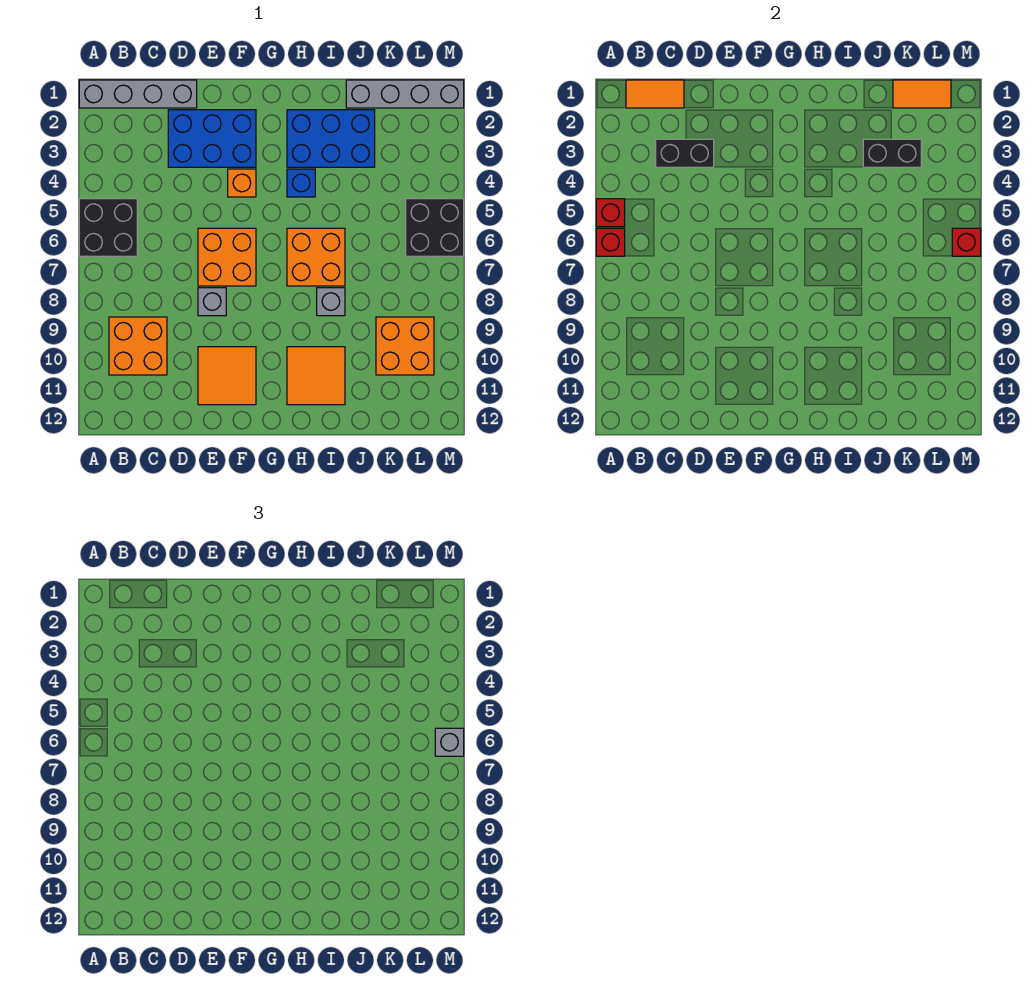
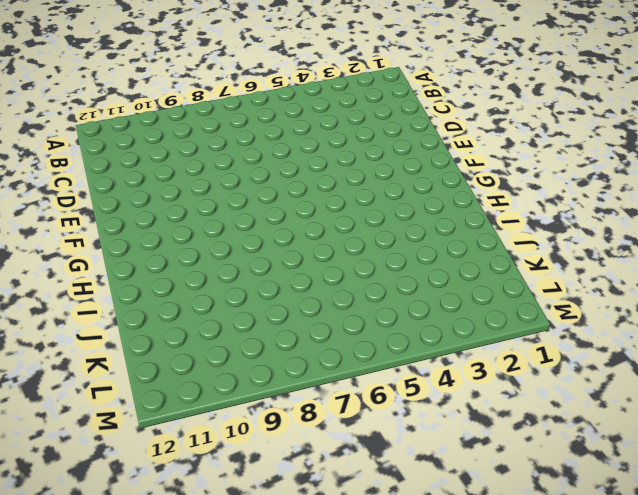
none -> grey 1x4 brick [79,80,197,108]
none -> black 2x2 brick [79,199,137,256]
none -> orange 2x2 brick [109,317,167,375]

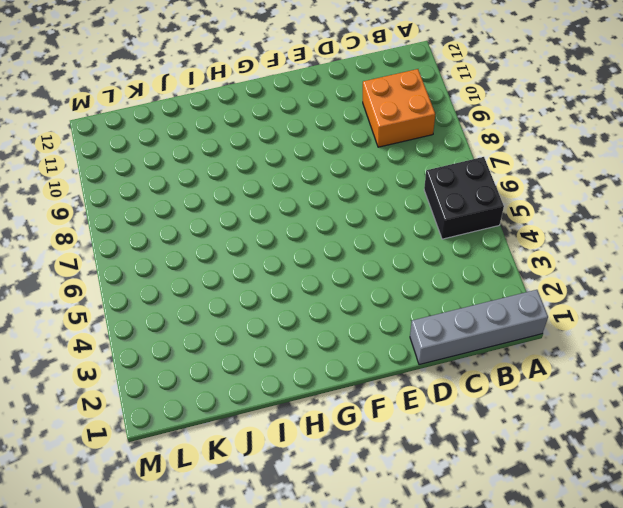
none -> blue 2x3 brick [168,110,256,167]
none -> orange 2x2 brick [198,228,256,286]
none -> grey 1x1 brick [198,288,226,316]

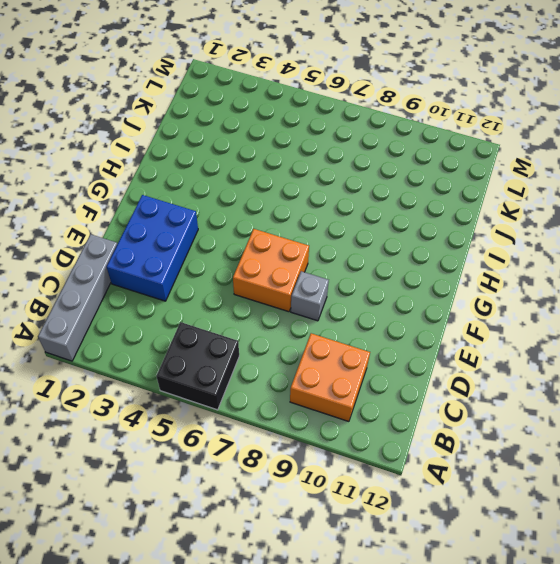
none -> orange 2x2 tile [198,347,256,405]
none -> orange 1x1 brick [228,169,256,197]
none -> blue 2x3 brick [287,110,375,167]

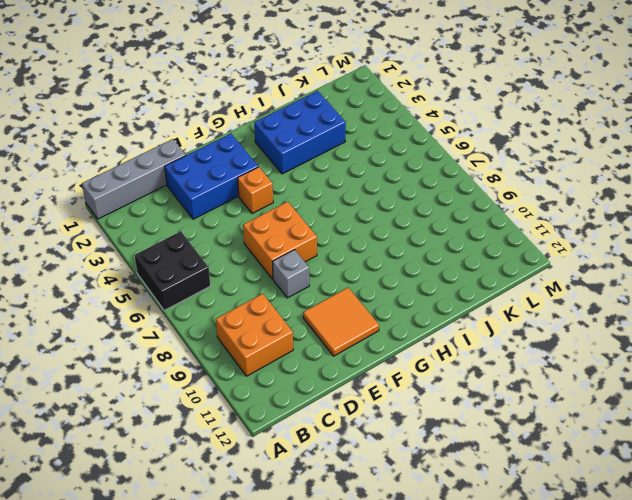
none -> blue 1x1 brick [287,169,315,197]
none -> orange 2x2 brick [287,228,345,286]
none -> orange 2x2 tile [287,347,345,405]

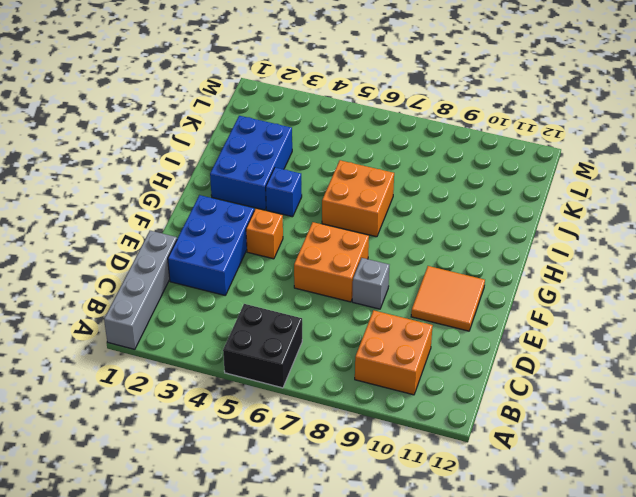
none -> orange 2x2 tile [287,347,345,405]
none -> grey 1x1 brick [317,288,345,316]
none -> grey 1x4 brick [346,80,464,108]

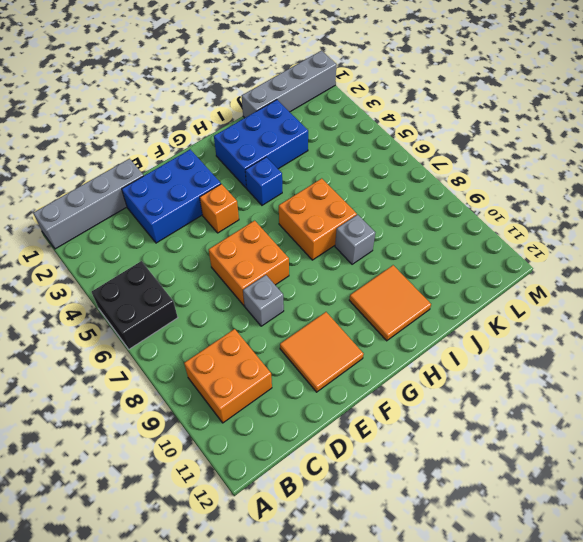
none -> orange 2x2 brick [376,317,434,375]
none -> black 2x2 brick [406,199,464,256]
none -> red 1x1 brick [596,199,625,227]

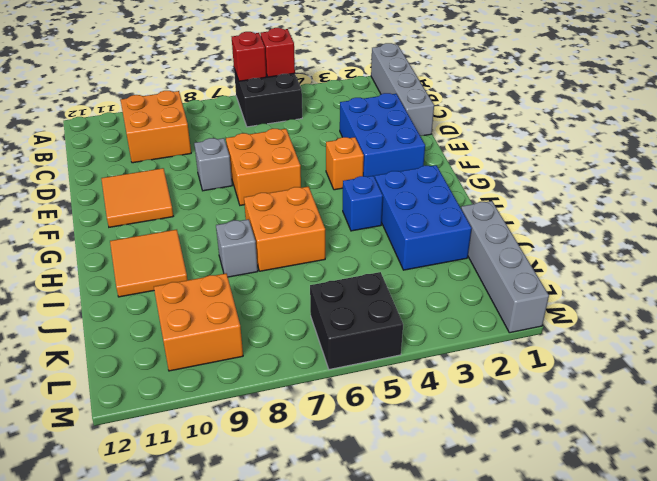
none -> orange 1x2 tile [626,80,684,108]
none -> black 1x2 brick [656,139,714,167]
none -> black 1x2 brick [863,139,921,167]

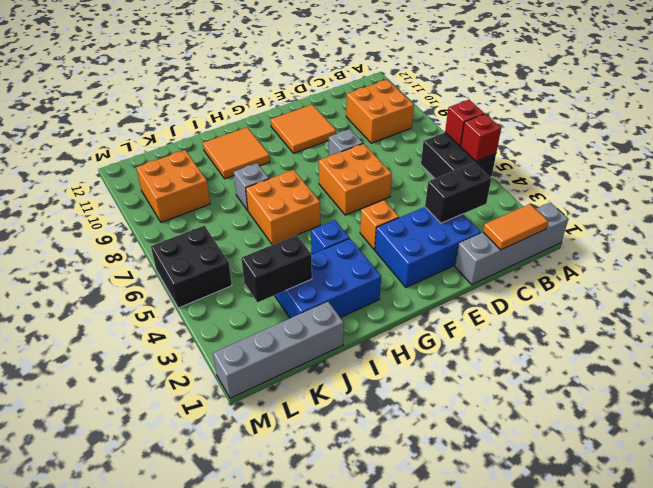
none -> orange 1x2 tile [893,80,951,108]
none -> red 1x1 brick [952,228,981,256]
none -> grey 1x1 brick [435,728,464,756]

